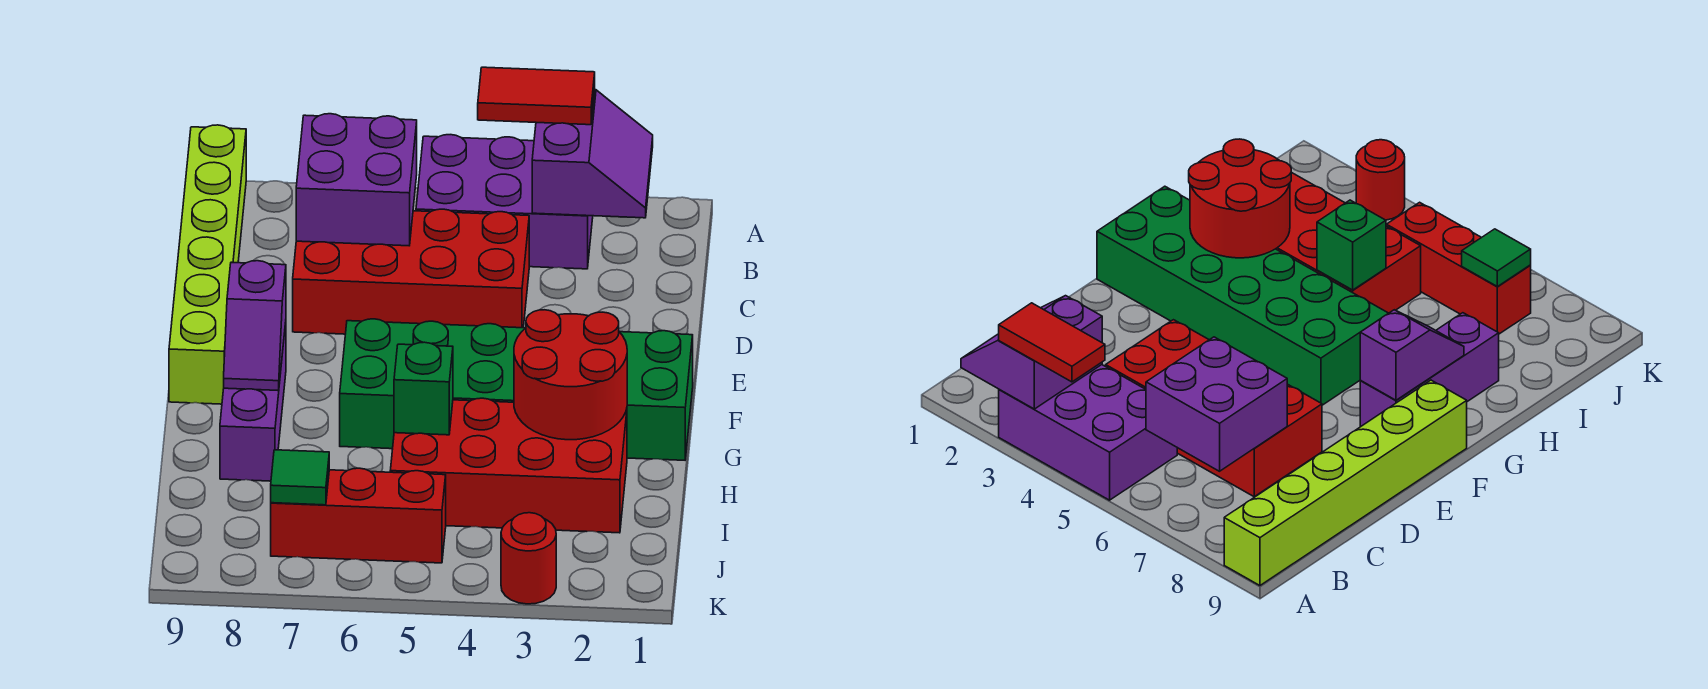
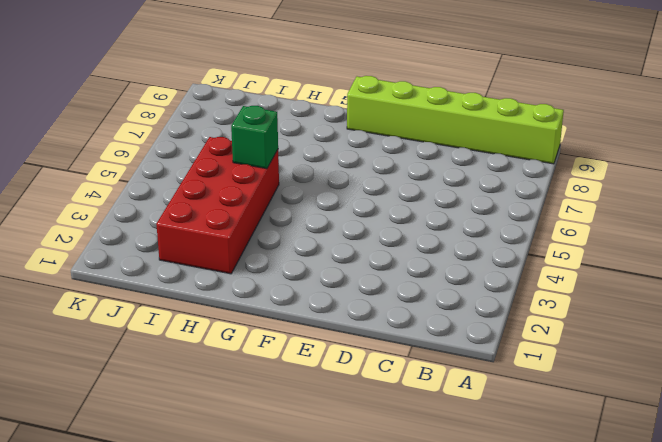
none -> purple 2x3 brick [416,135,593,269]
none -> red 2x4 brick [293,209,529,334]
none -> green 2x6 brick [340,319,693,460]

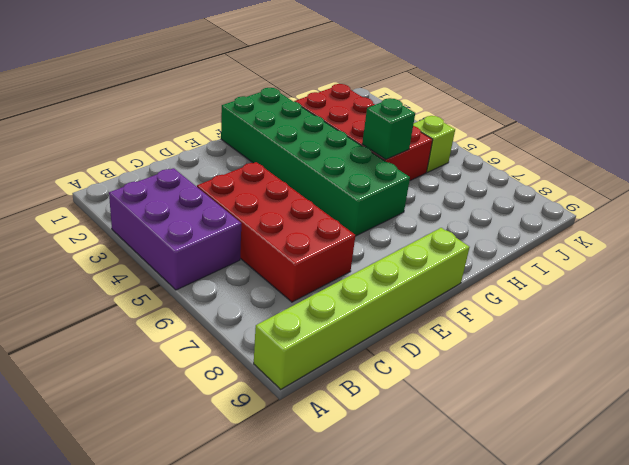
lime 1x1 brick [413,116,455,172] -> red 1x3 brick [271,468,446,563]
none -> purple 1x3 brick [220,323,286,481]
none -> red 1x1 round brick [501,513,556,604]
none -> purple 2x2 slope [532,90,653,218]

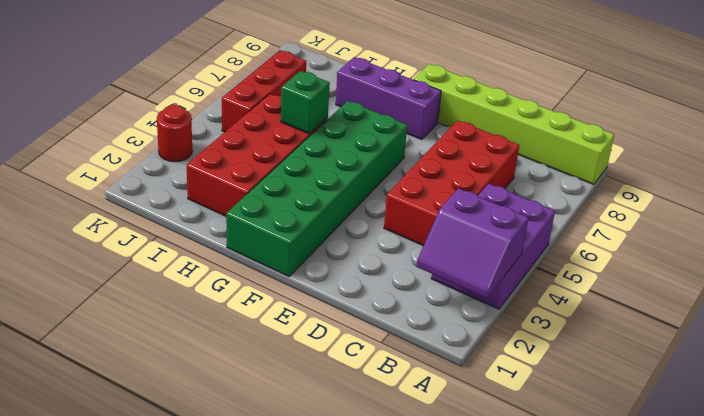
none -> purple 2x2 brick [296,114,417,246]
none -> purple 1x2 slope [224,261,286,391]
none -> red 2x2 round brick [514,310,627,440]

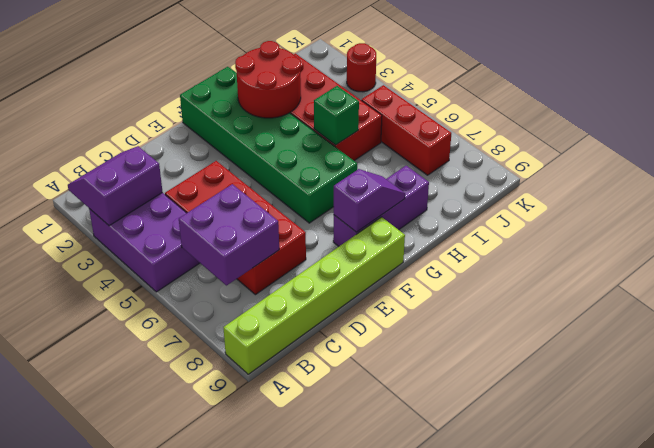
none -> green 1x1 tile [271,450,329,505]
none -> red 1x2 tile [478,67,595,125]

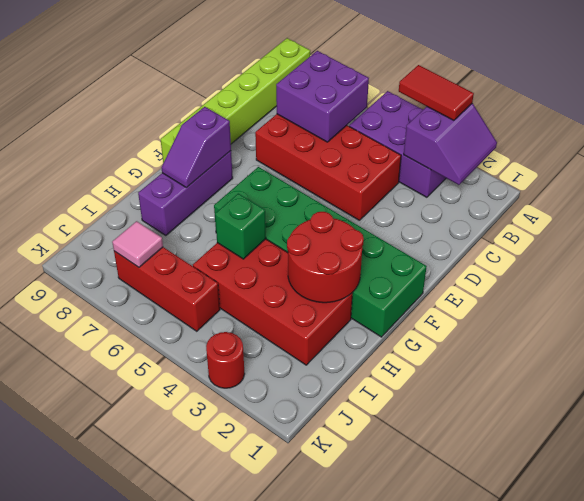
pink 1x1 tile [112,221,163,267] -> green 1x1 tile [271,450,329,505]

